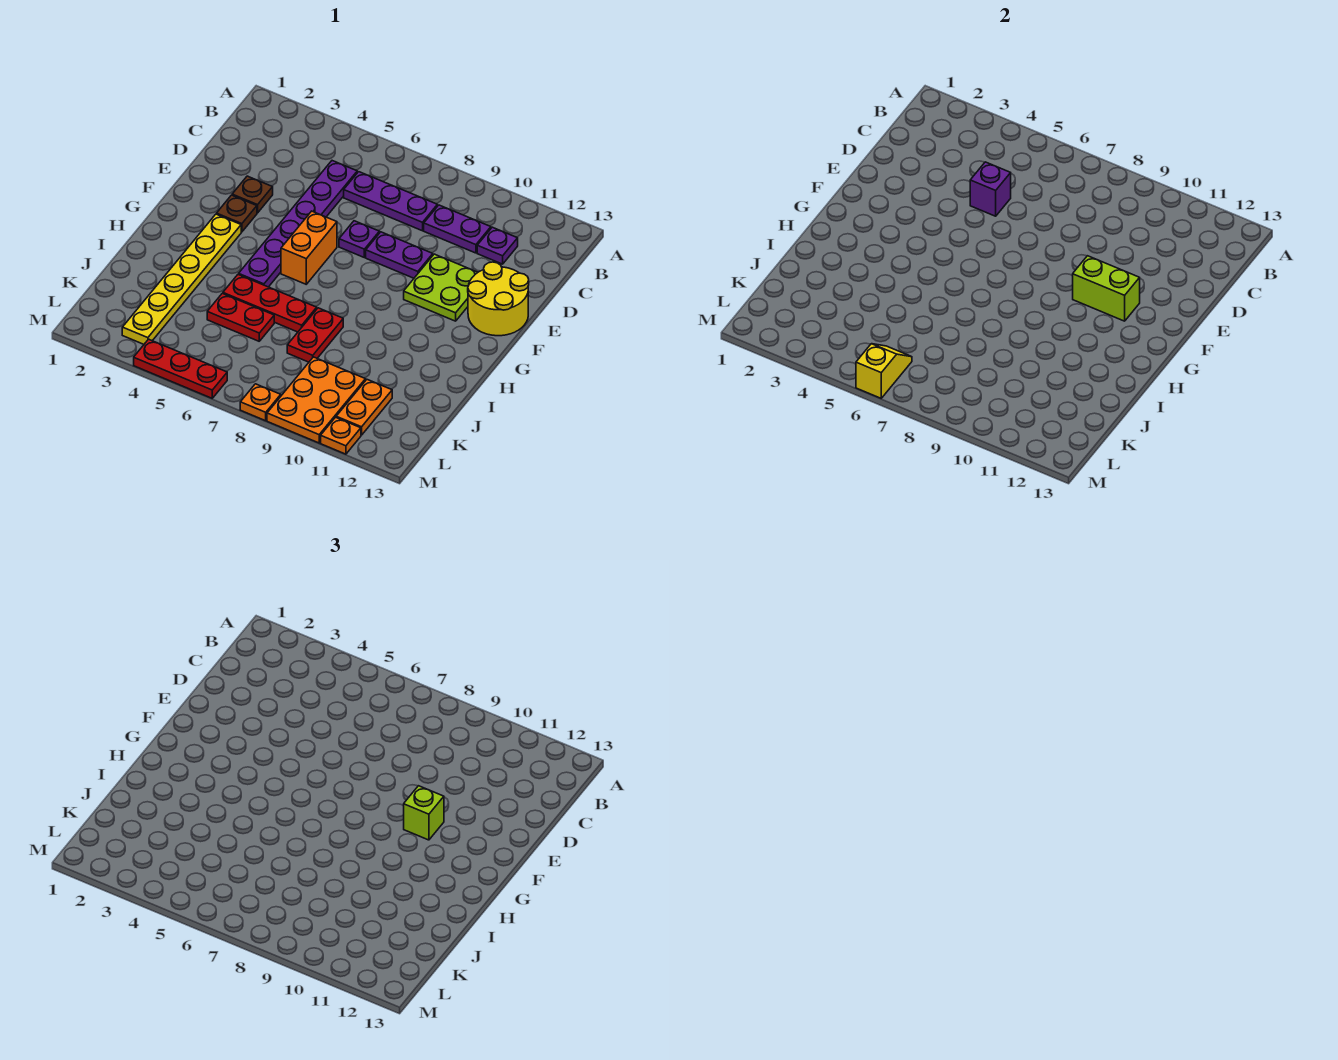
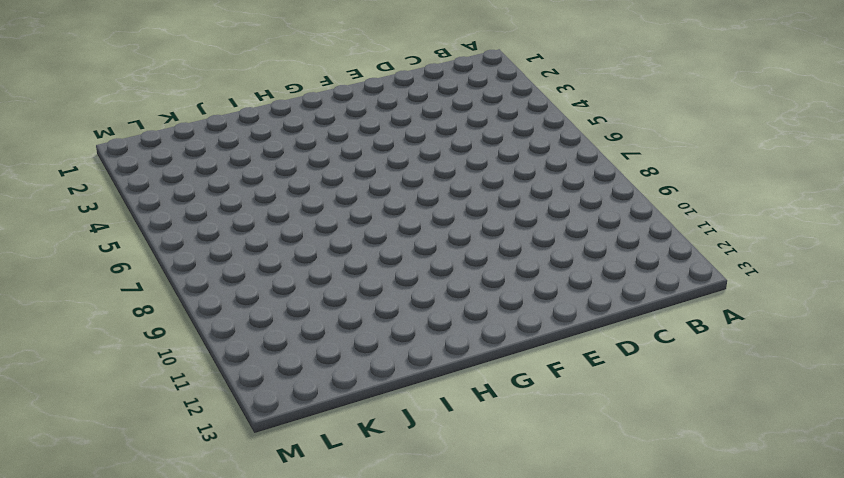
none -> purple 1x6 plate [239,161,357,287]
none -> purple 1x3 plate [344,172,437,231]
none -> purple 1x2 plate [424,205,491,253]

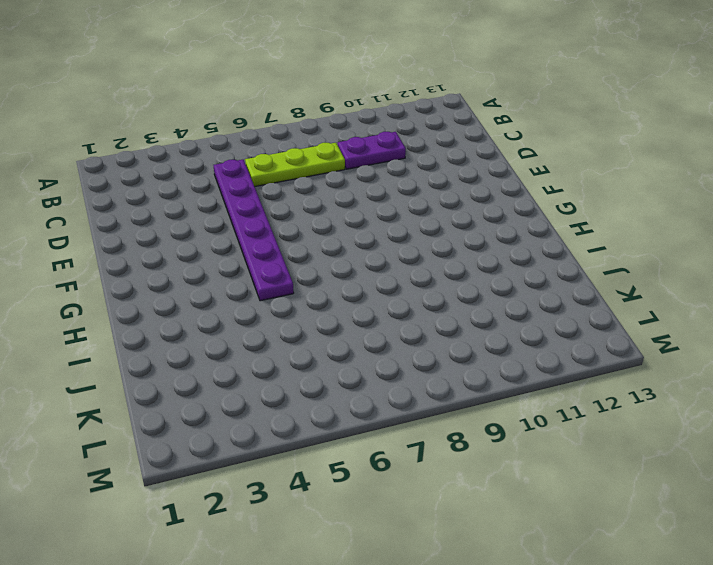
lime 1x3 plate [245,143,345,187] -> purple 1x3 plate [344,172,437,231]
none -> purple 1x1 plate [477,227,518,264]
none -> brown 1x1 plate [232,176,273,213]
none -> purple 1x1 plate [339,221,379,257]

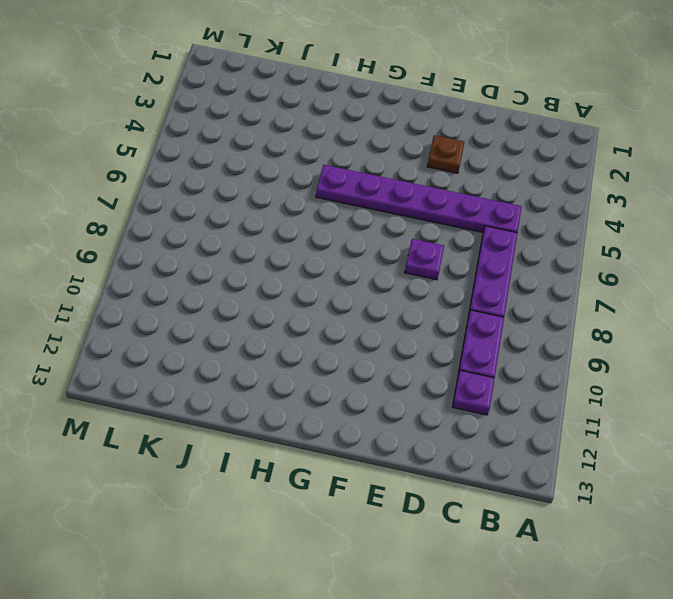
none -> purple 1x2 plate [366,232,433,278]
none -> lime 2x2 plate [404,254,478,321]
none -> yellow 2x2 round brick [468,262,529,336]

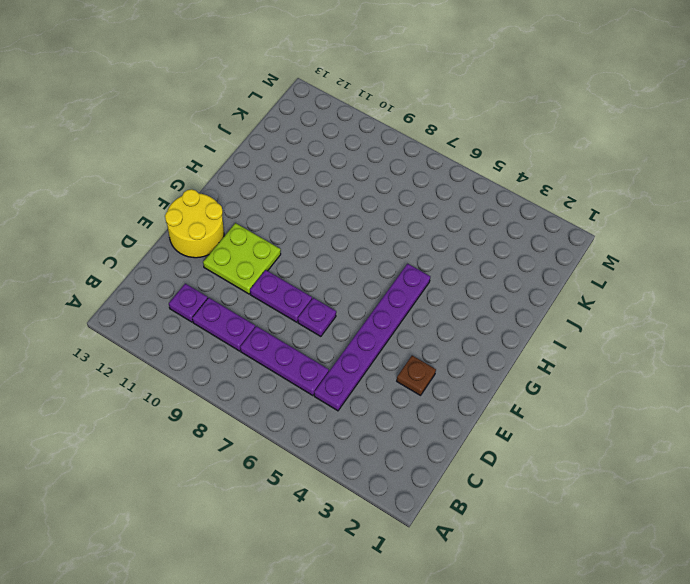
none -> brown 1x1 plate [217,195,257,232]
none -> orange 1x2 brick [281,211,337,284]
none -> yellow 1x6 plate [122,214,241,344]

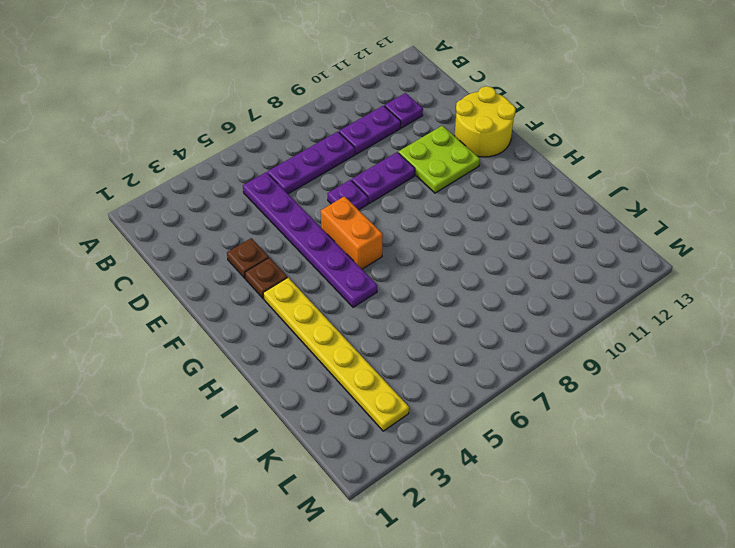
none -> red 1x3 plate [223,274,317,332]
none -> red 1x2 plate [287,308,343,362]
none -> red 1x2 plate [207,293,274,341]

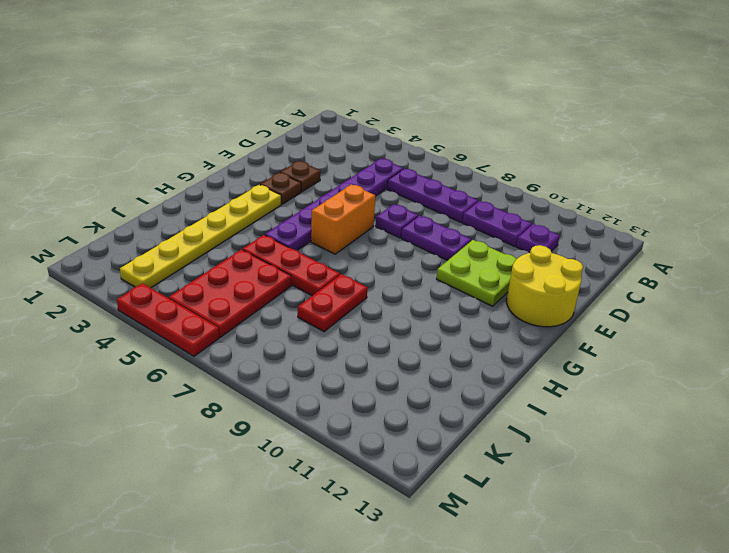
red 2x3 plate [169,250,291,337] -> red 1x2 plate [207,293,274,341]
none -> orange 2x3 plate [267,357,366,443]
none -> orange 1x2 plate [336,380,392,435]
none -> orange 1x1 plate [240,384,281,421]

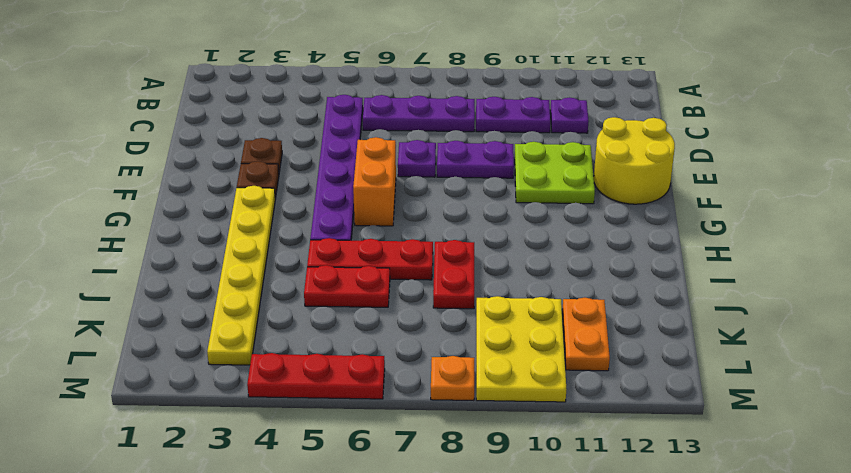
yellow 2x3 plate [476,296,566,402] -> orange 2x3 plate [267,357,366,443]
none -> orange 1x1 plate [321,417,361,454]
none -> purple 1x1 brick [970,162,1011,216]
none -> lime 1x2 brick [1073,256,1140,321]

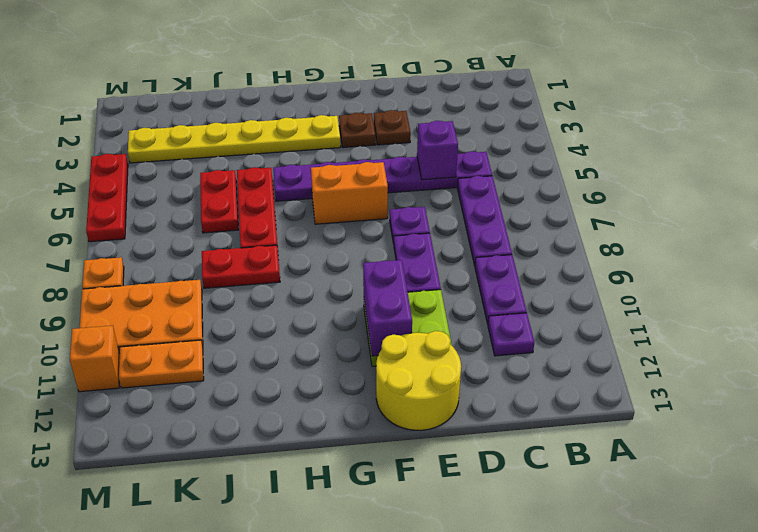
purple 1x2 brick [363,260,412,356] -> lime 1x2 brick [1073,256,1140,321]
orange 1x1 brick [70,326,120,392] -> orange 1x1 plate [321,417,361,454]
none -> yellow 1x2 slope [856,344,912,398]
none -> lime 1x1 brick [404,786,444,840]

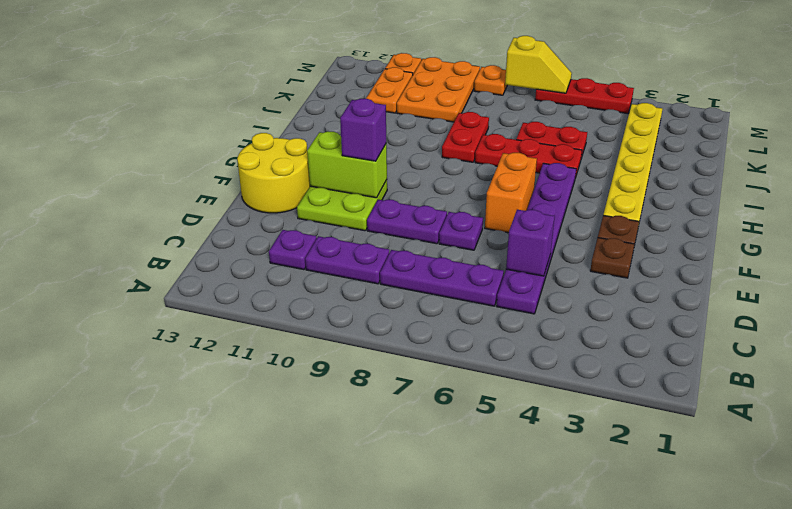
purple 1x1 brick [340,99,386,161] -> lime 1x1 brick [404,786,444,840]
yellow 1x2 slope [505,36,572,93] -> yellow 1x2 slope turned to [856,344,912,398]

